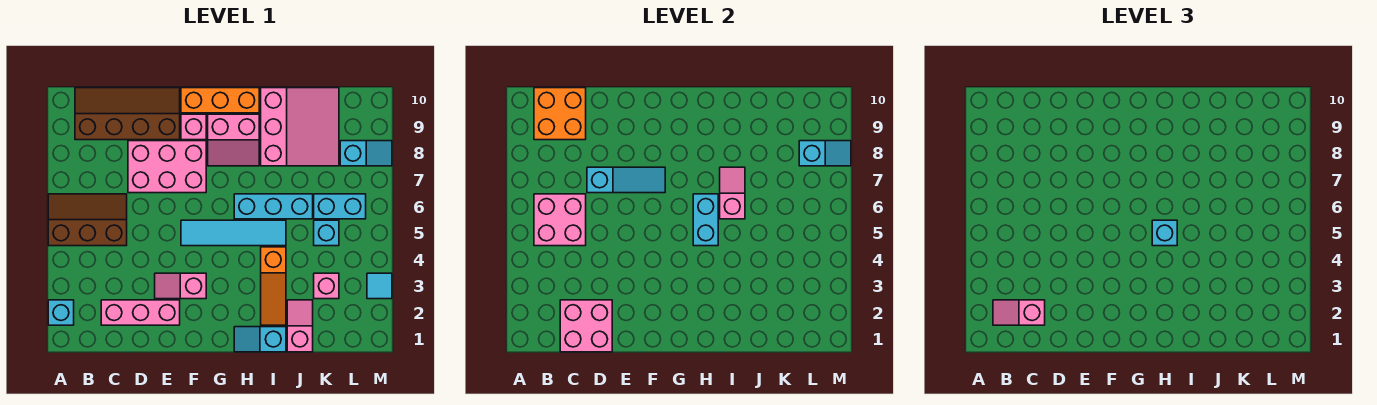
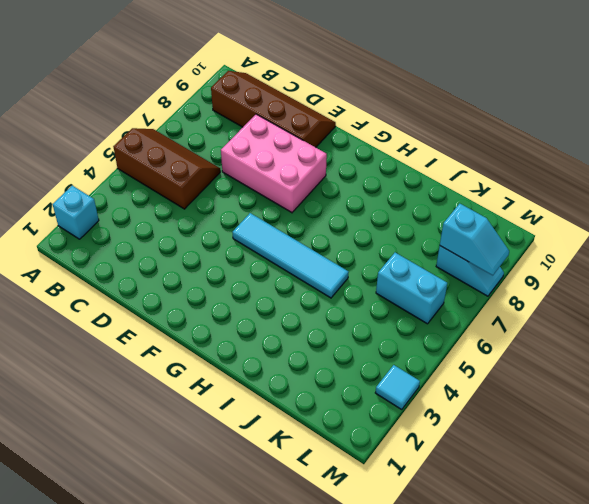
none -> pink 1x3 brick [101,300,180,325]
none -> pink 1x2 slope [155,273,206,299]
none -> pink 1x1 brick [181,114,206,140]

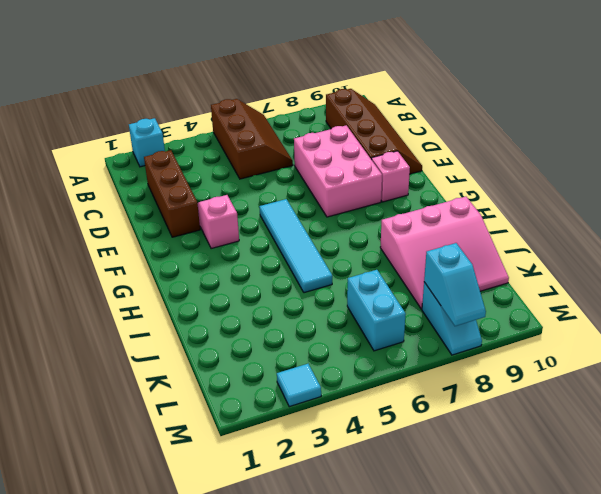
brown 1x3 brick [144,150,200,237] -> pink 1x3 brick [101,300,180,325]
none -> orange 1x3 brick [181,88,259,113]
none -> pink 2x2 slope [208,114,259,166]
none -> cyan 1x2 slope [234,327,286,352]

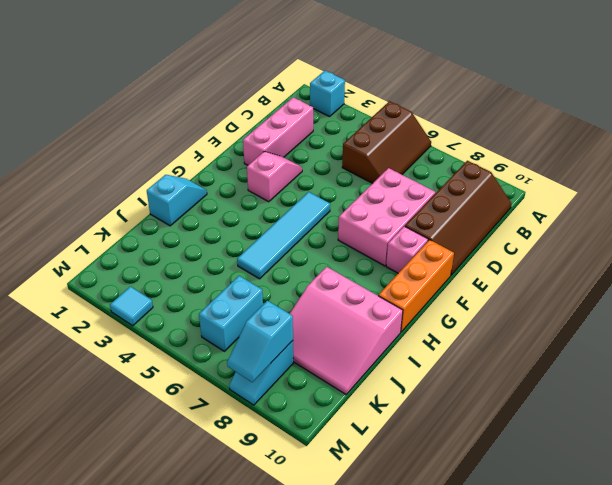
none -> pink 2x2 slope [208,114,259,166]
none -> cyan 1x3 brick [234,194,313,219]
none -> orange 1x3 slope [261,247,286,325]

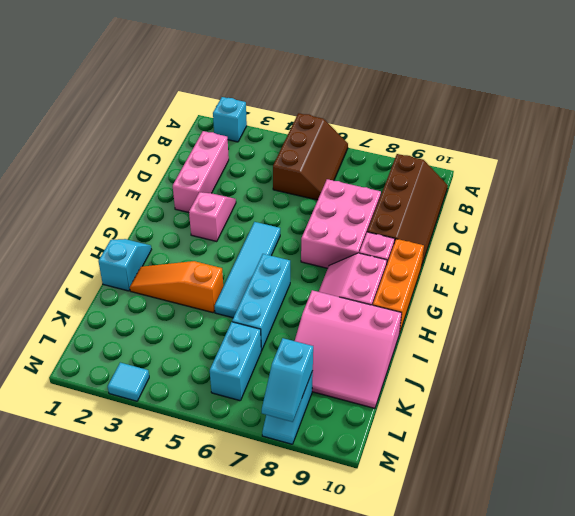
none -> pink 1x2 slope [287,300,313,352]
none -> pink 1x1 brick [314,273,339,299]
none -> cyan 1x1 brick [314,220,339,246]

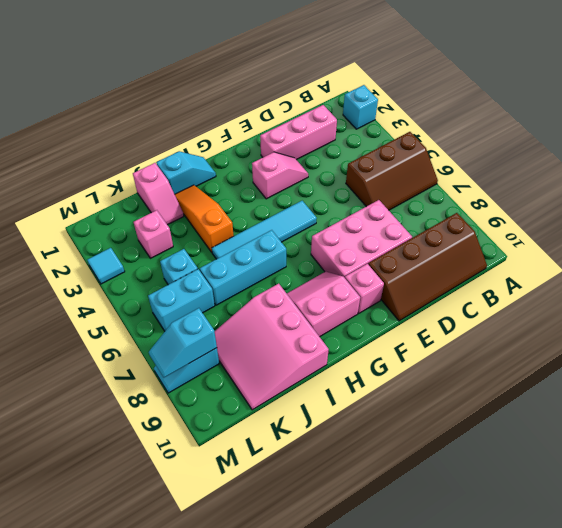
none -> orange 1x3 brick [181,88,259,113]
none -> pink 2x2 brick [534,194,586,246]
none -> orange 2x2 brick [534,88,586,140]

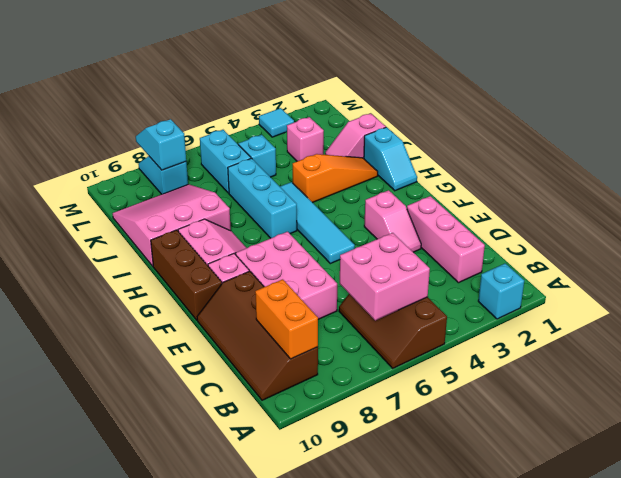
orange 1x2 brick [255,279,318,359] -> orange 2x2 brick [534,88,586,140]
brown 1x3 brick [151,230,222,320] -> orange 1x3 brick [181,88,259,113]
none -> pink 2x2 brick [560,300,612,352]
none -> cyan 1x3 slope [587,167,665,193]
none -> cyan 1x2 brick [693,194,718,246]

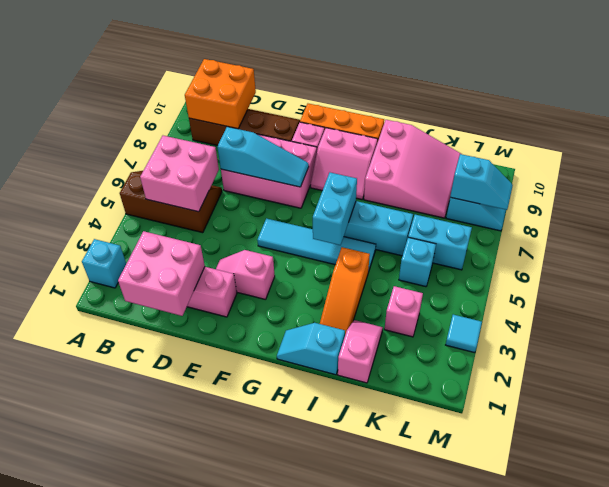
none -> pink 1x2 slope [720,167,745,219]
none -> pink 1x2 slope [993,300,1045,325]
none -> cyan 1x1 brick [1152,220,1177,246]

